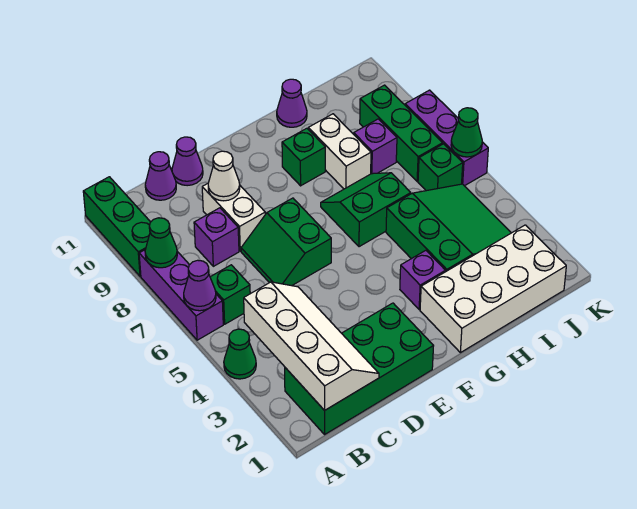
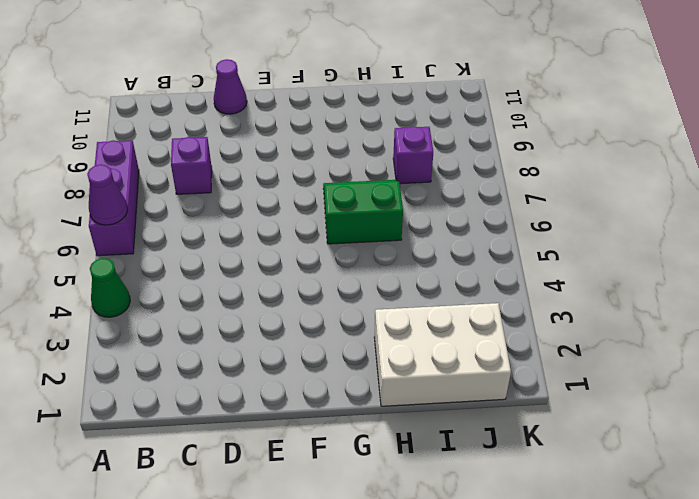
white 2x3 brick [374,303,511,406] -> white 2x4 brick [420,225,566,353]
none -> green 1x3 brick [83,177,150,276]
none -> green 2x4 brick [285,303,433,434]
none -> green 1x1 brick [210,265,250,324]

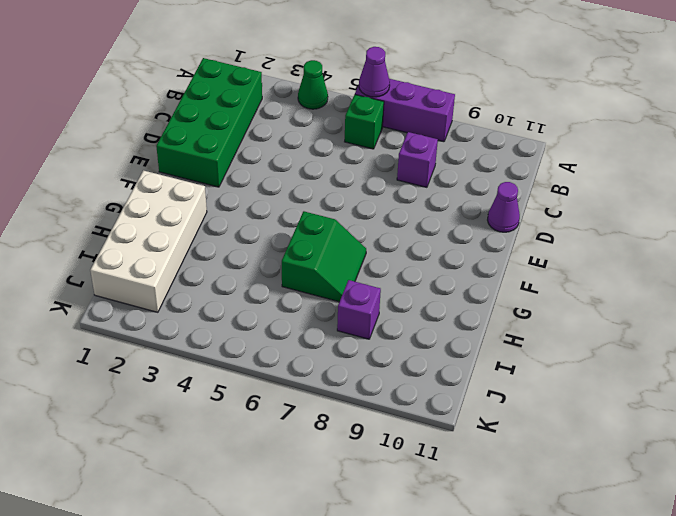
none -> green 1x3 brick [83,177,150,276]
none -> purple 1x1 cone [145,152,176,200]
none -> green 2x2 slope [241,198,331,286]

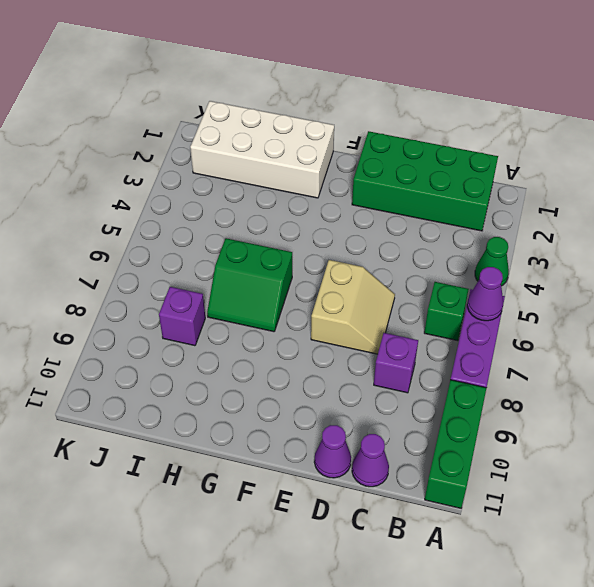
tan 2x2 slope [311,260,395,354] -> green 2x2 slope [241,198,331,286]
none -> white 1x2 brick [202,184,265,251]
none -> purple 1x1 brick [400,250,445,310]
none -> green 1x1 brick [282,128,325,186]

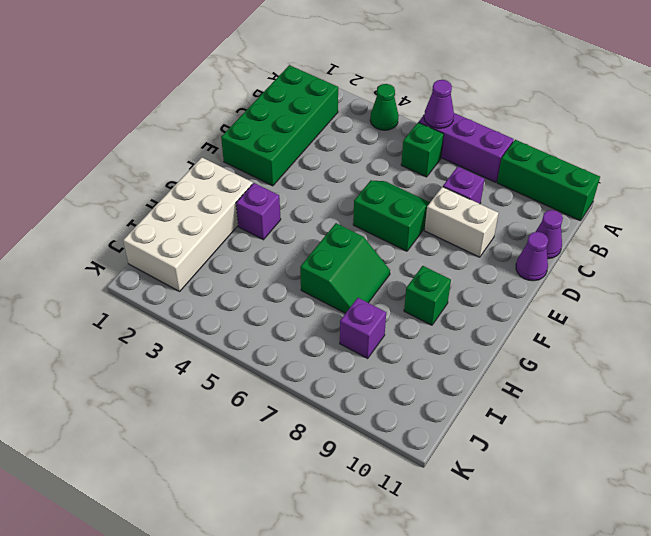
none -> green 3x3 slope [386,184,511,272]
none -> white 1x2 brick [308,114,371,189]
none -> purple 1x1 cone [277,79,307,127]

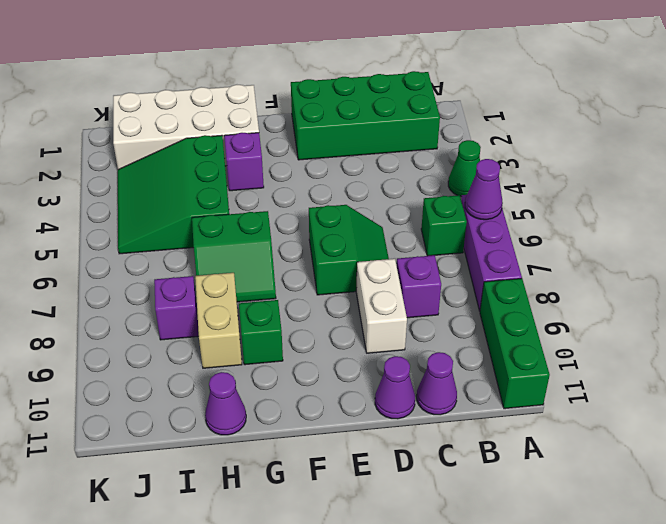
tan 1x2 brick [195,273,242,368] -> white 1x2 brick [308,114,371,189]
none -> green 1x1 brick [418,144,463,191]
none -> green 1x3 brick [360,85,443,182]
none -> purple 1x3 brick [405,90,488,186]

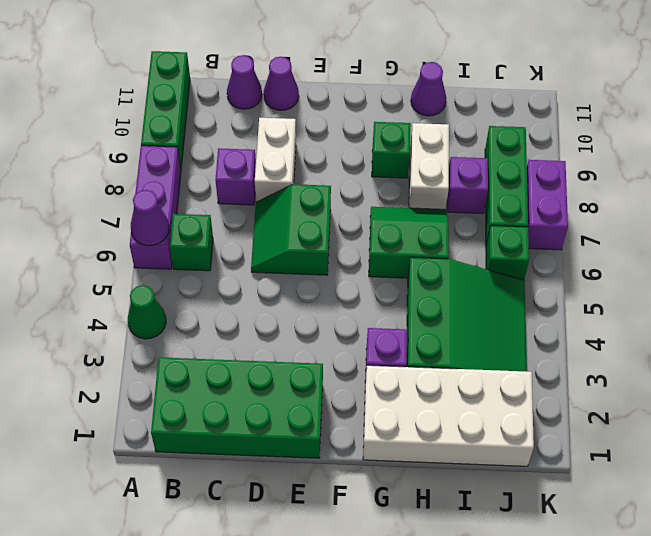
purple 1x2 brick [527,160,568,250] -> purple 1x3 brick [405,90,488,186]
none -> green 1x1 cone [145,218,177,268]
none -> white 2x4 slope [244,282,379,410]
none -> white 1x1 cone [208,151,240,201]

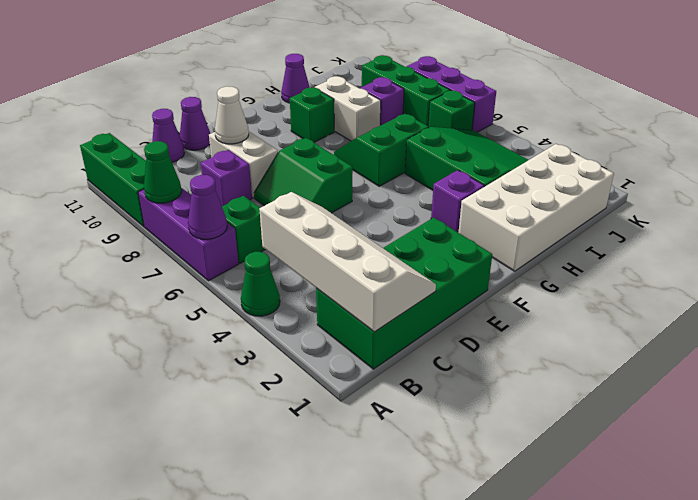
none -> green 1x1 cone [451,108,482,157]

